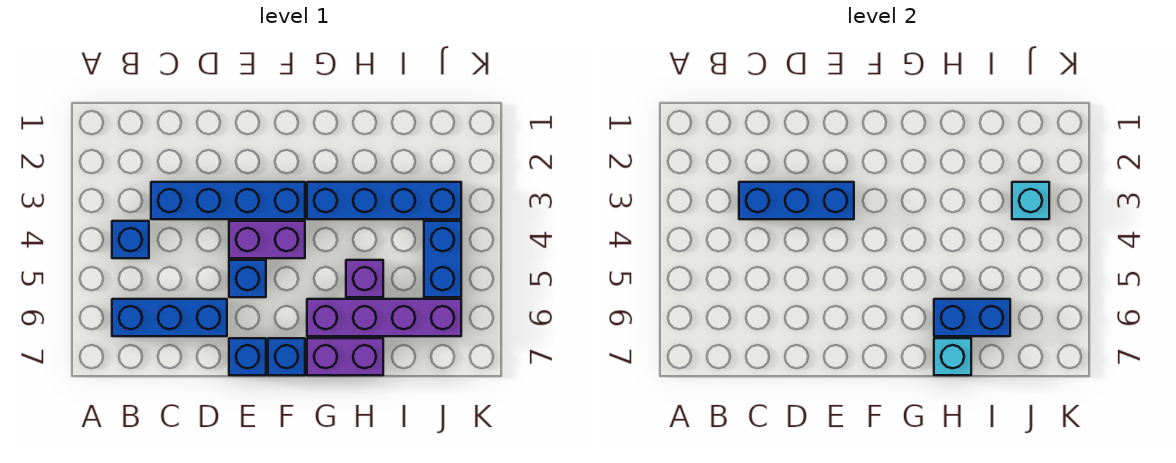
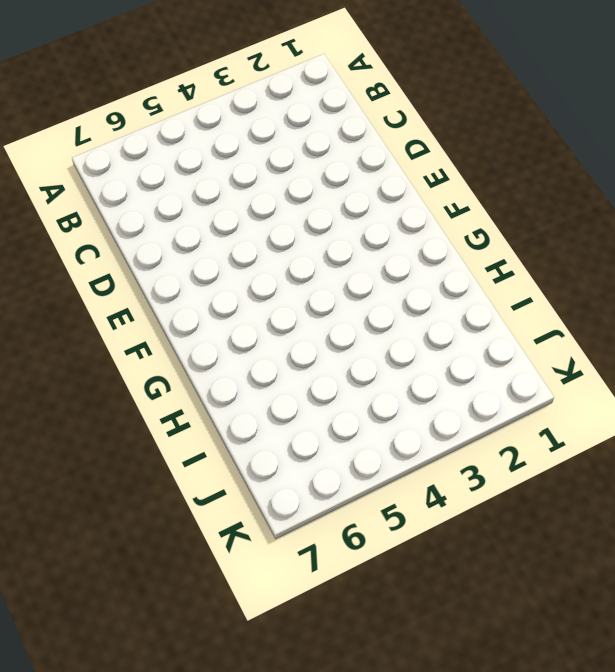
none -> blue 1x1 brick [112,221,149,258]
none -> blue 1x3 brick [112,299,227,336]
none -> blue 1x4 brick [151,182,305,219]

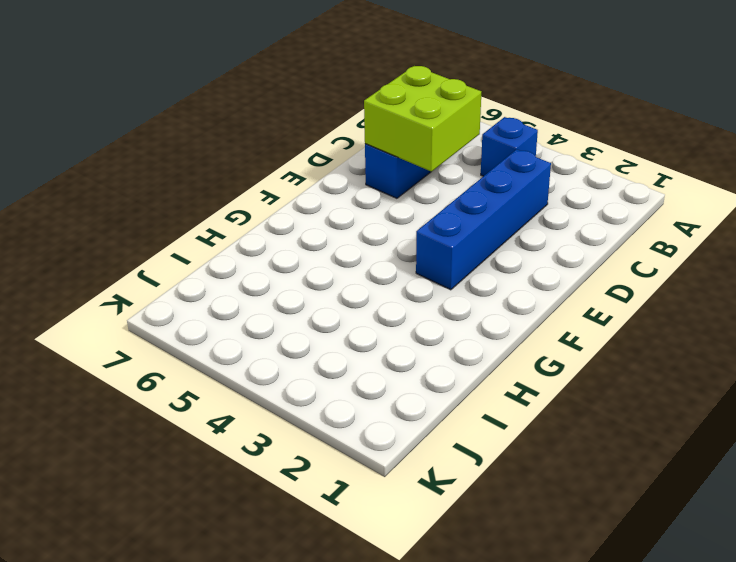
lime 2x2 brick [364,66,481,172] -> none
none -> purple 1x2 brick [229,221,305,258]
none -> blue 1x1 brick [229,260,266,297]
none -> blue 1x1 brick [229,338,266,375]

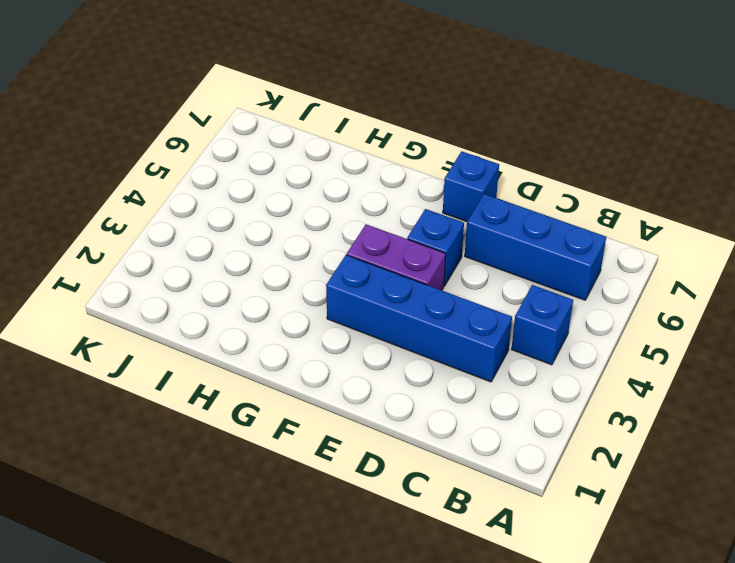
none -> blue 1x1 brick [268,338,305,375]
none -> blue 1x4 brick [307,182,461,219]
none -> purple 1x4 brick [307,299,461,336]

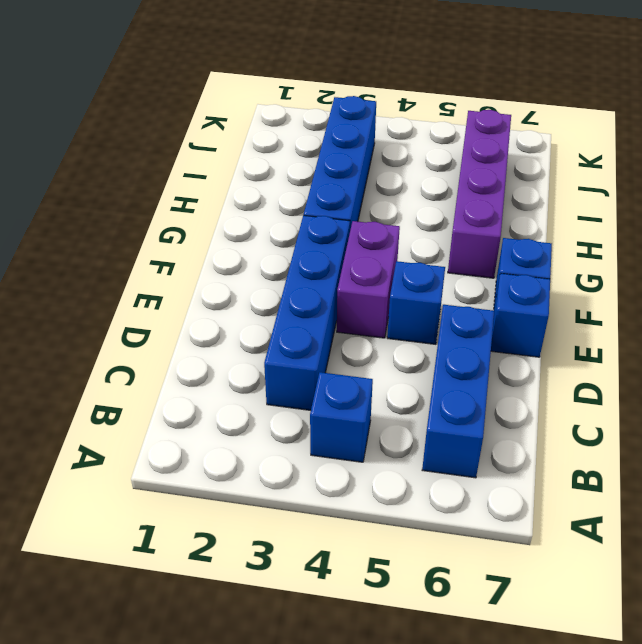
none -> purple 1x2 brick [307,338,383,375]
none -> purple 1x1 brick [346,260,383,297]
none -> blue 1x2 brick [424,221,461,297]

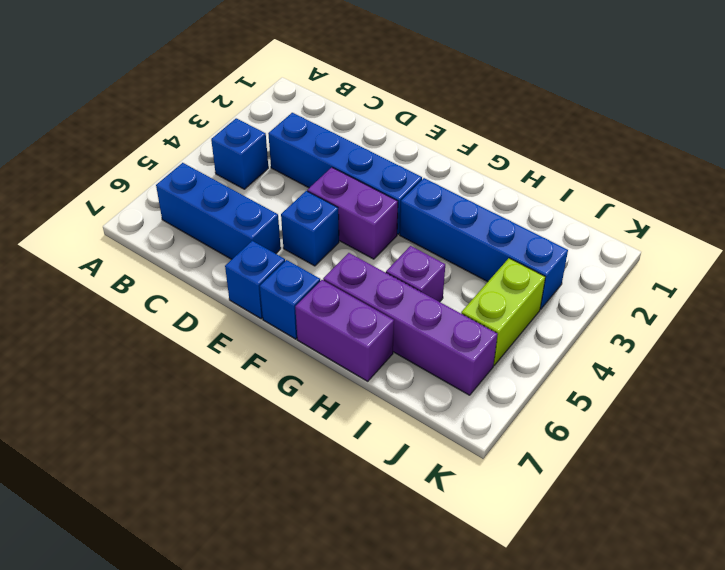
lime 1x2 brick [461,258,545,365] -> blue 1x2 brick [424,221,461,297]
none -> blue 1x3 brick [739,182,854,219]
none -> blue 1x2 brick [934,299,1010,336]
none -> cyan 1x1 brick [934,338,971,375]

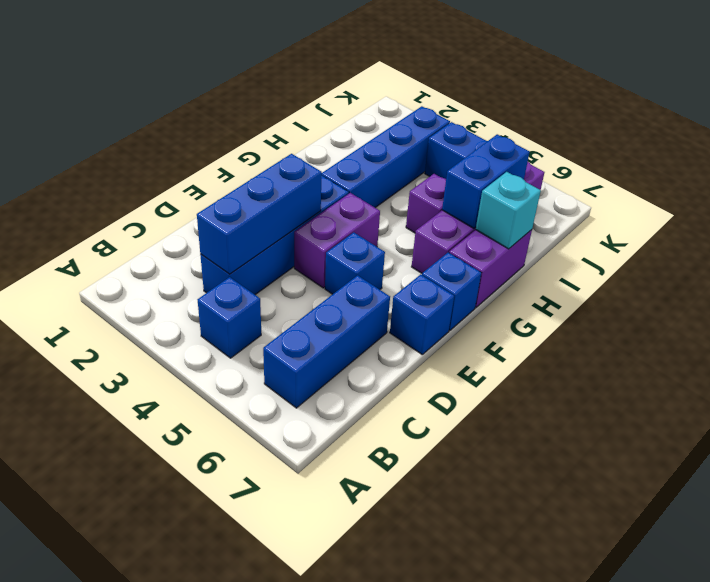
none -> cyan 1x1 brick [1012,182,1049,219]

